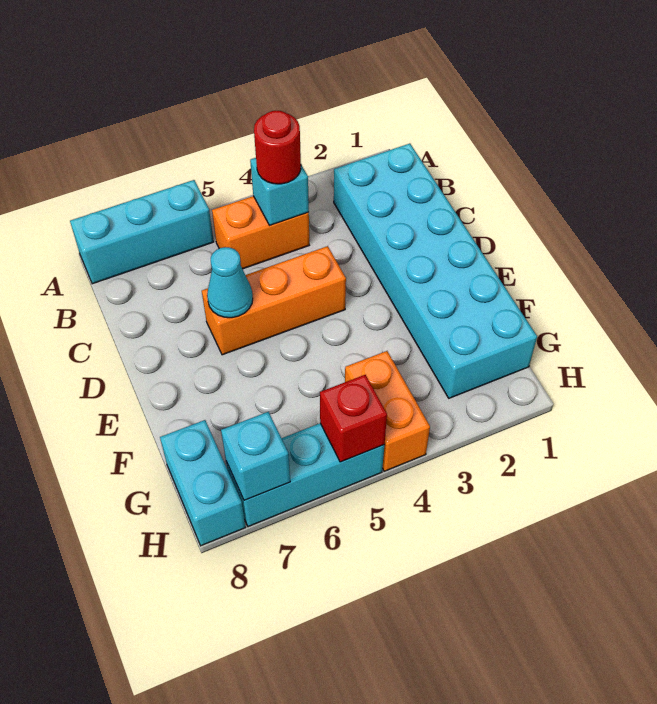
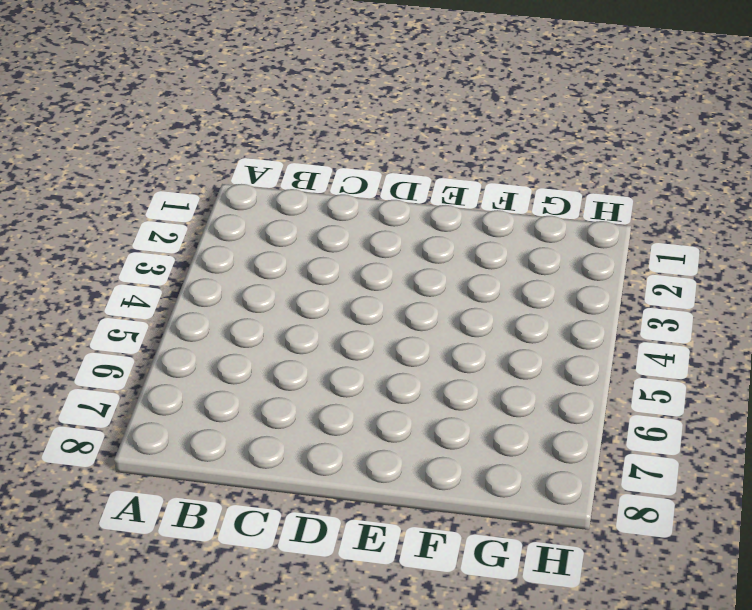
none -> cyan 1x3 brick [70,180,214,284]
none -> cyan 2x6 brick [334,144,537,398]
none -> orange 1x2 brick [212,196,309,269]

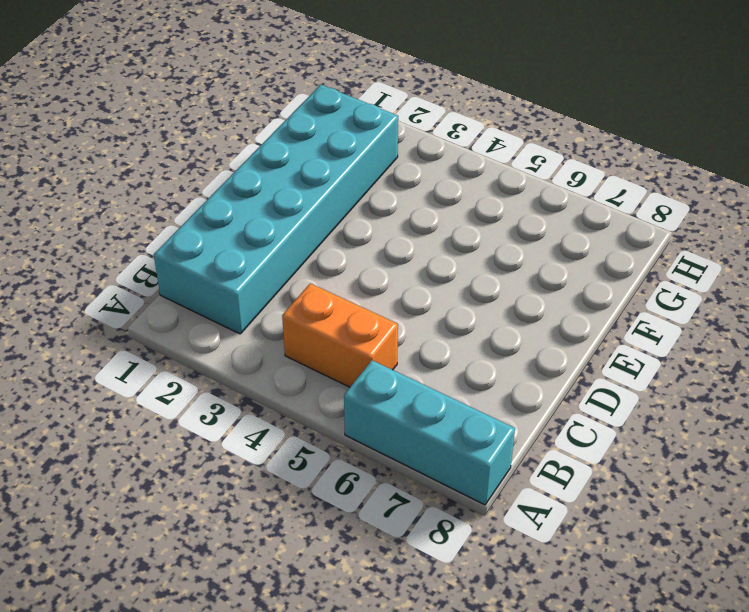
none -> orange 1x3 brick [202,246,346,355]
none -> orange 1x2 brick [345,351,430,471]
none -> cyan 1x2 brick [160,420,245,546]

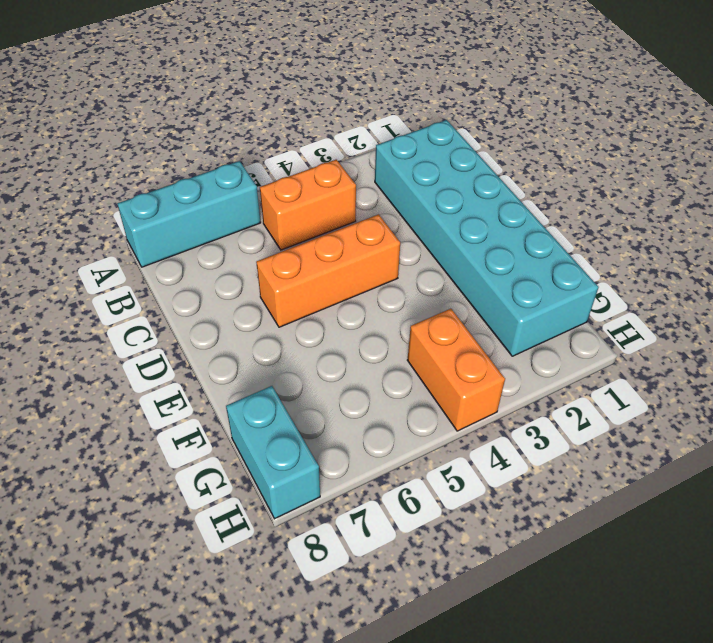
none -> cyan 1x3 brick [226,423,384,527]
none -> cyan 1x1 brick [250,158,309,225]
none -> cyan 1x1 cone [207,247,253,318]

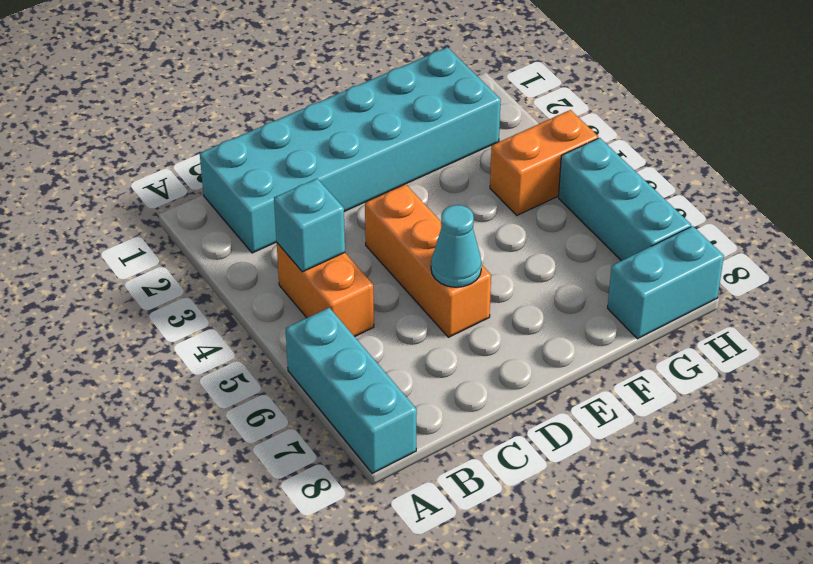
none -> red 1x1 brick [320,375,387,462]
none -> cyan 1x1 brick [221,412,290,500]
none -> red 1x1 round brick [254,111,301,184]

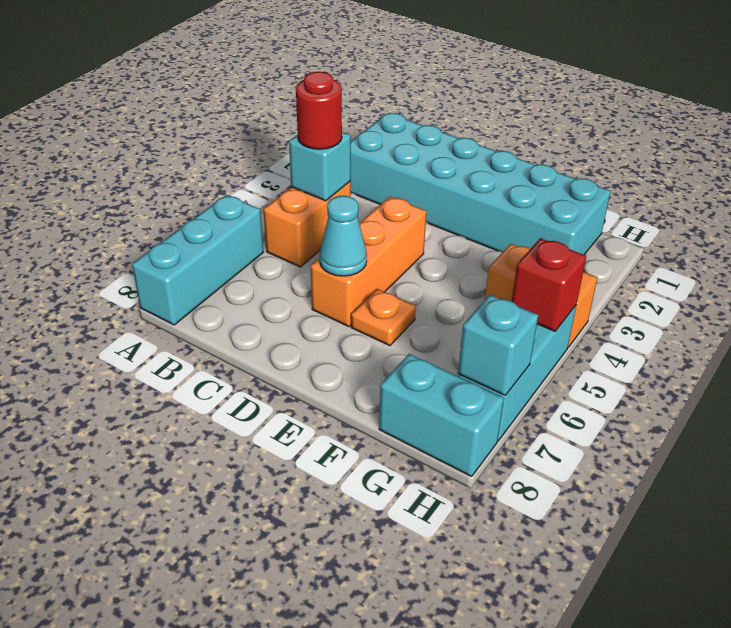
orange 1x1 plate [351,289,416,346] -> none

